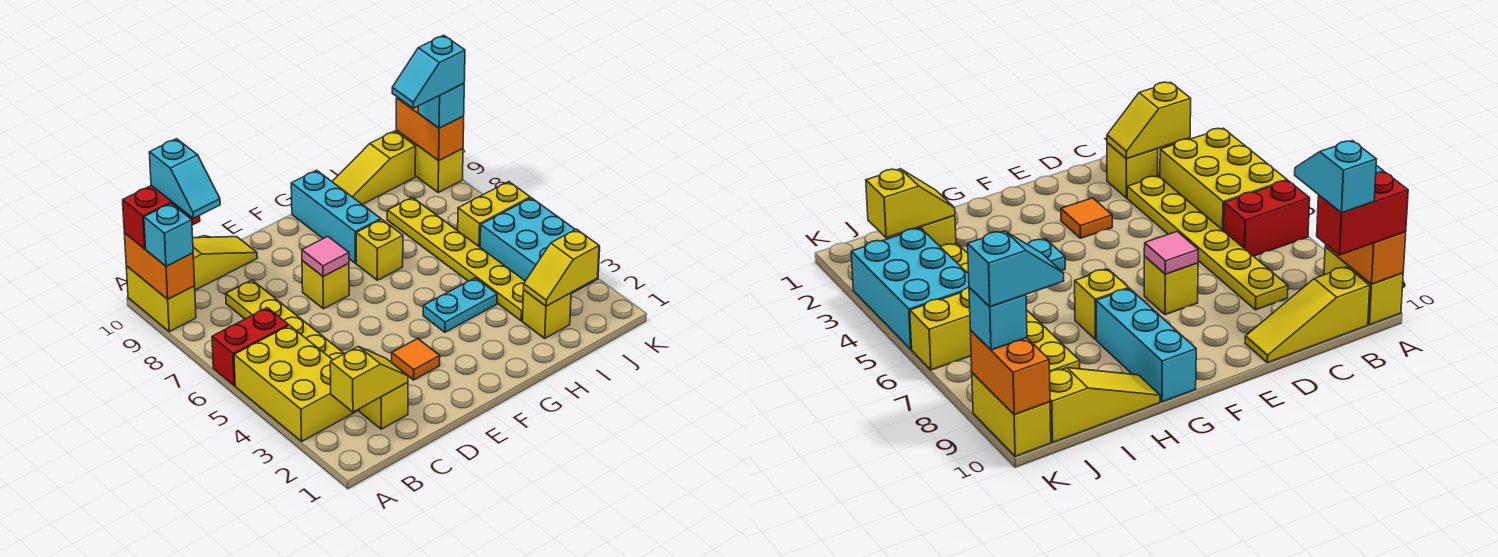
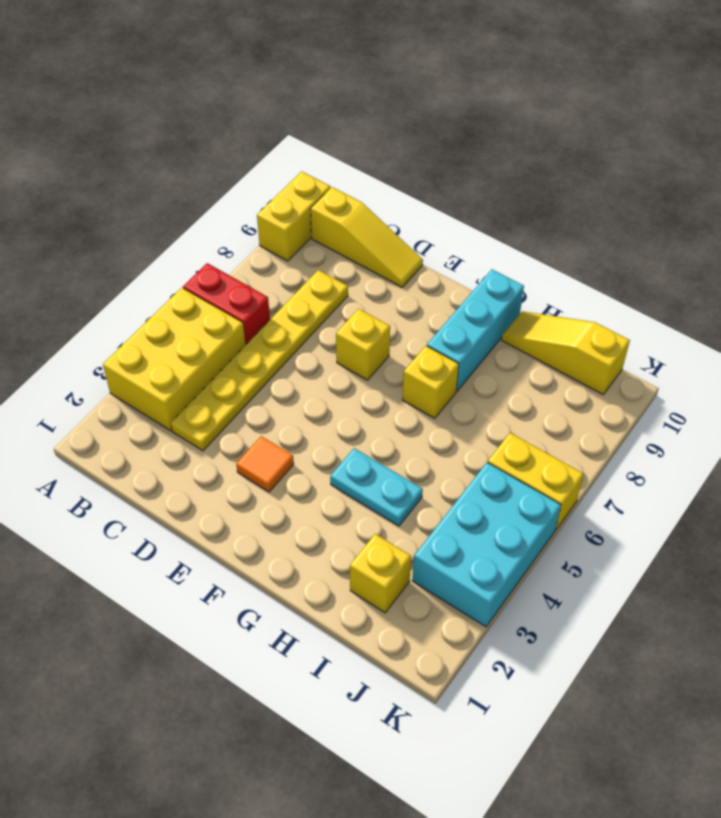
none -> yellow 1x1 brick [359,382,408,429]
none -> yellow 1x6 plate [387,197,525,321]
none -> yellow 1x2 brick [396,130,463,192]

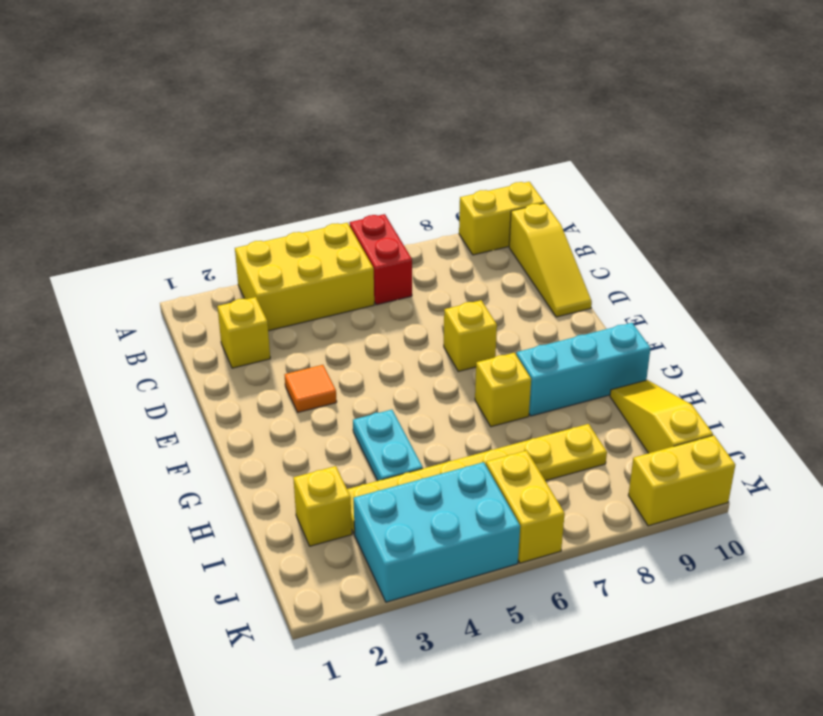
none -> yellow 1x6 plate [226,280,359,411]
none -> orange 1x2 brick [124,233,195,299]
none -> yellow 1x2 slope [330,346,408,412]

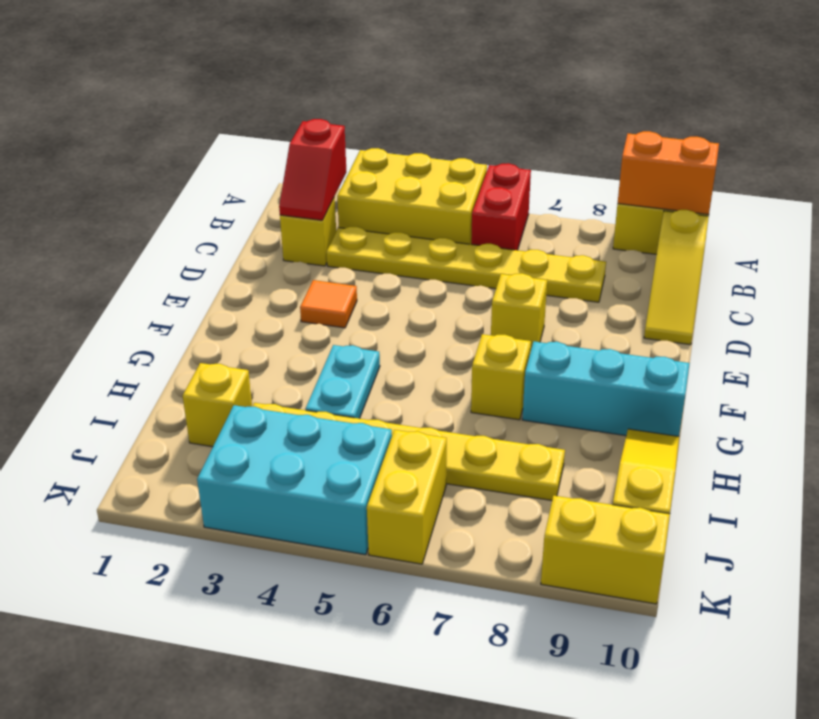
red 1x2 slope [279,119,346,220] -> yellow 1x2 slope [330,346,408,412]
none -> pink 1x1 tile [302,236,349,277]
none -> yellow 1x2 slope [524,229,599,306]
none -> orange 1x2 brick [396,97,464,161]

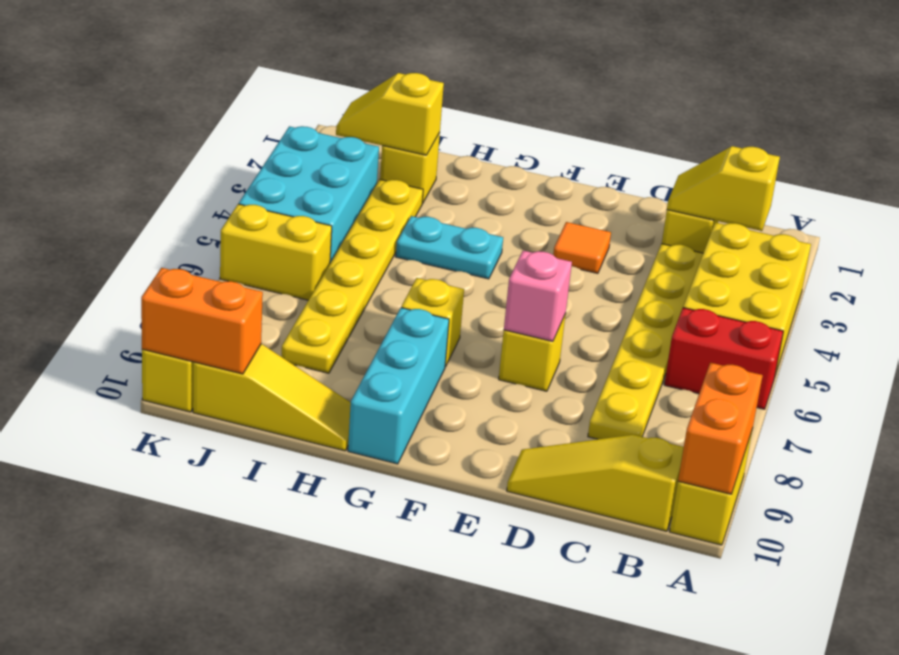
pink 1x1 brick [504,251,572,341] -> pink 1x1 tile [302,236,349,277]
yellow 1x2 slope [336,73,444,155] -> yellow 1x2 slope turned to [524,229,599,306]
orange 1x2 brick [141,268,263,374] -> orange 1x2 brick turned to [396,97,464,161]
none -> cyan 1x1 brick [144,203,193,266]
none -> red 1x2 brick [123,186,200,249]
none -> cyan 1x1 brick [418,84,464,128]

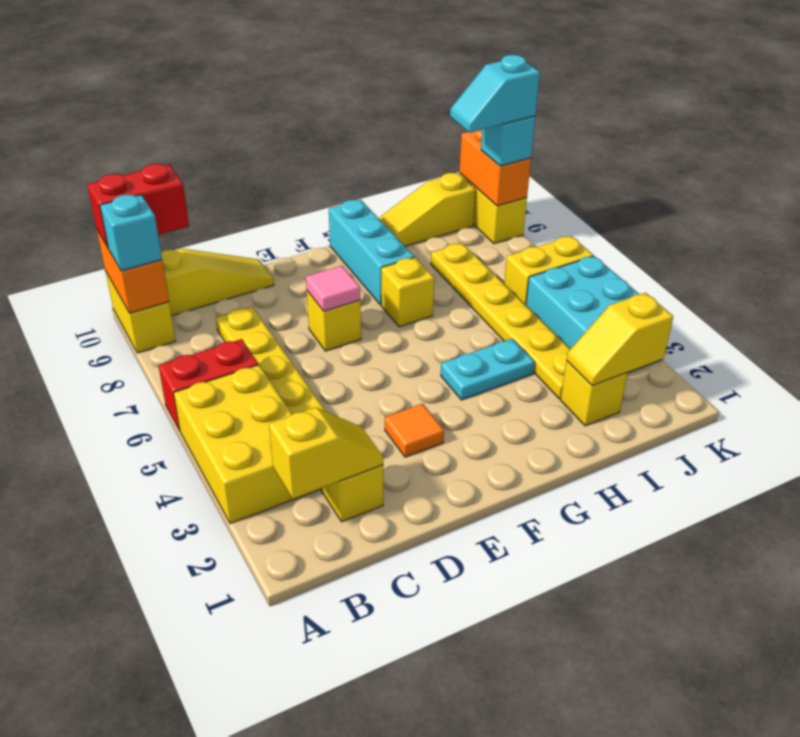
none -> cyan 1x2 slope [149,139,220,218]

